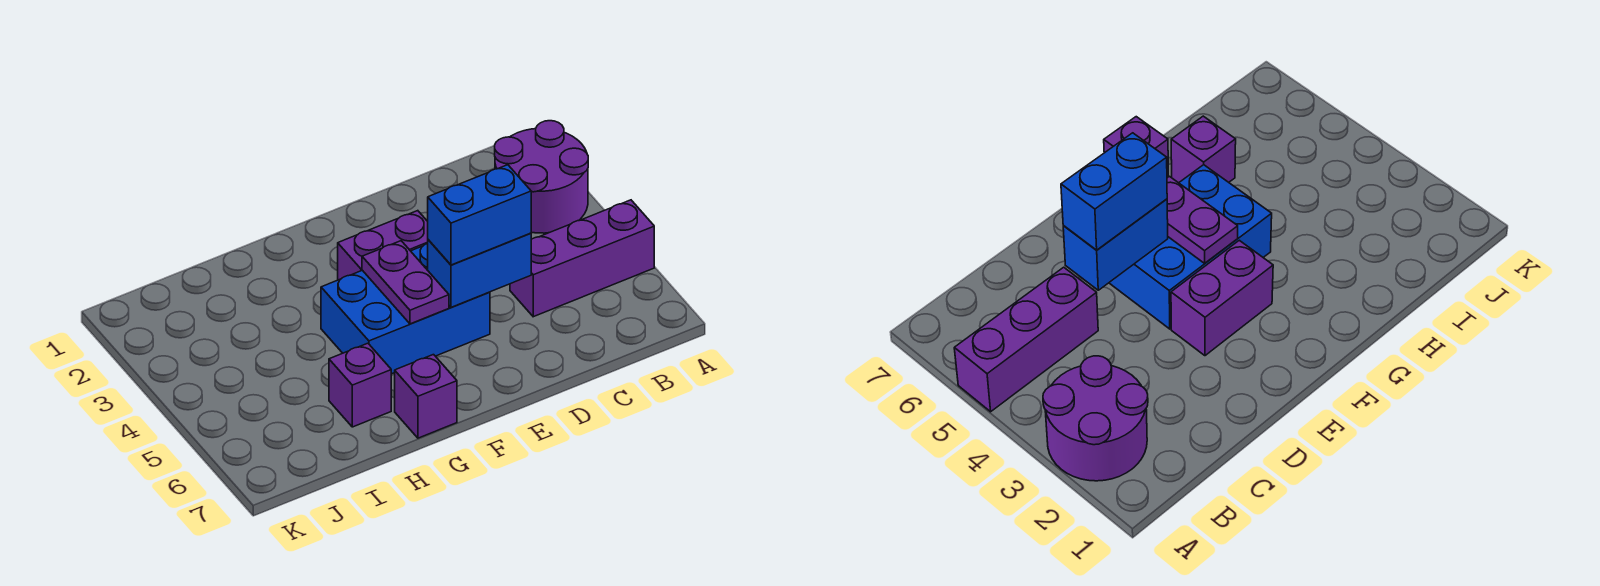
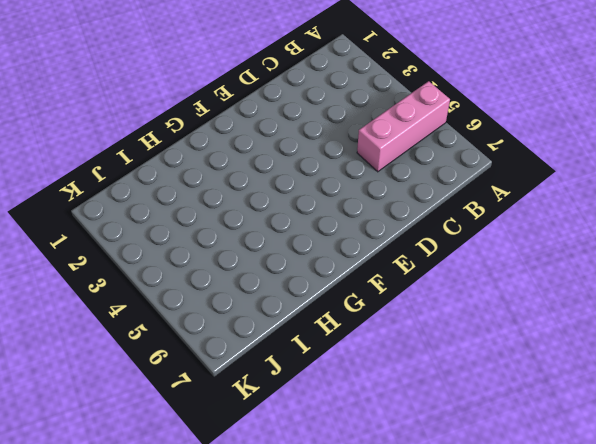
pink 1x3 brick [357,81,450,172] -> purple 1x3 brick [510,200,654,317]
none -> purple 2x2 round brick [495,121,588,233]
none -> purple 1x2 brick [338,211,428,280]

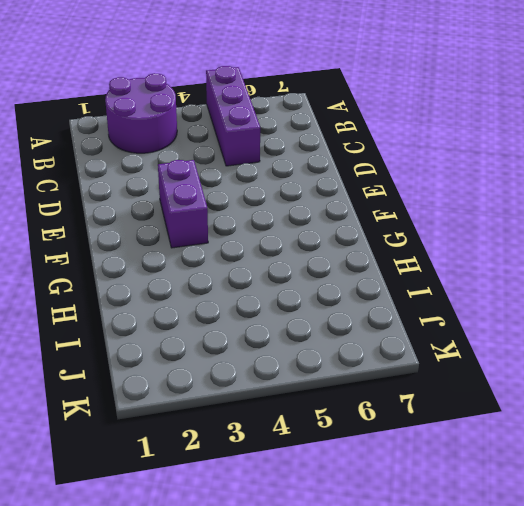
none -> blue 2x3 brick [321,243,490,374]
none -> purple 1x1 brick [395,355,457,438]

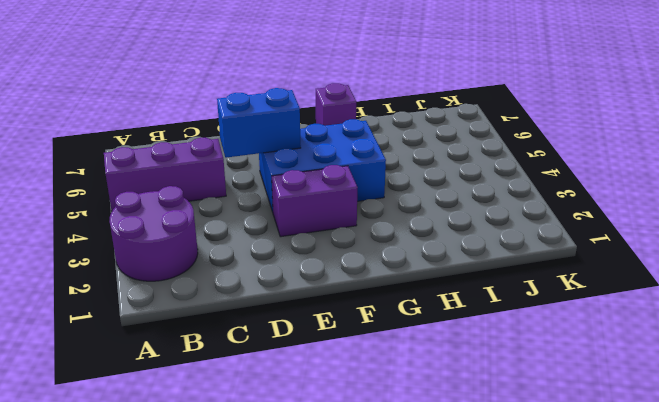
none -> purple 1x1 brick [329,343,391,427]
none -> purple 1x2 plate [362,241,449,324]

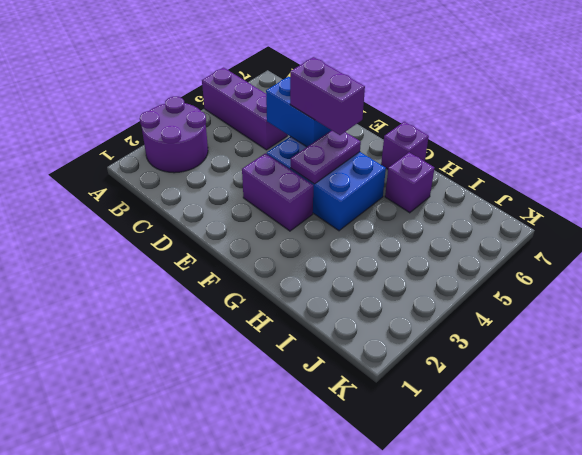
purple 1x2 brick [290,57,365,135] -> blue 1x2 brick [428,165,531,265]

